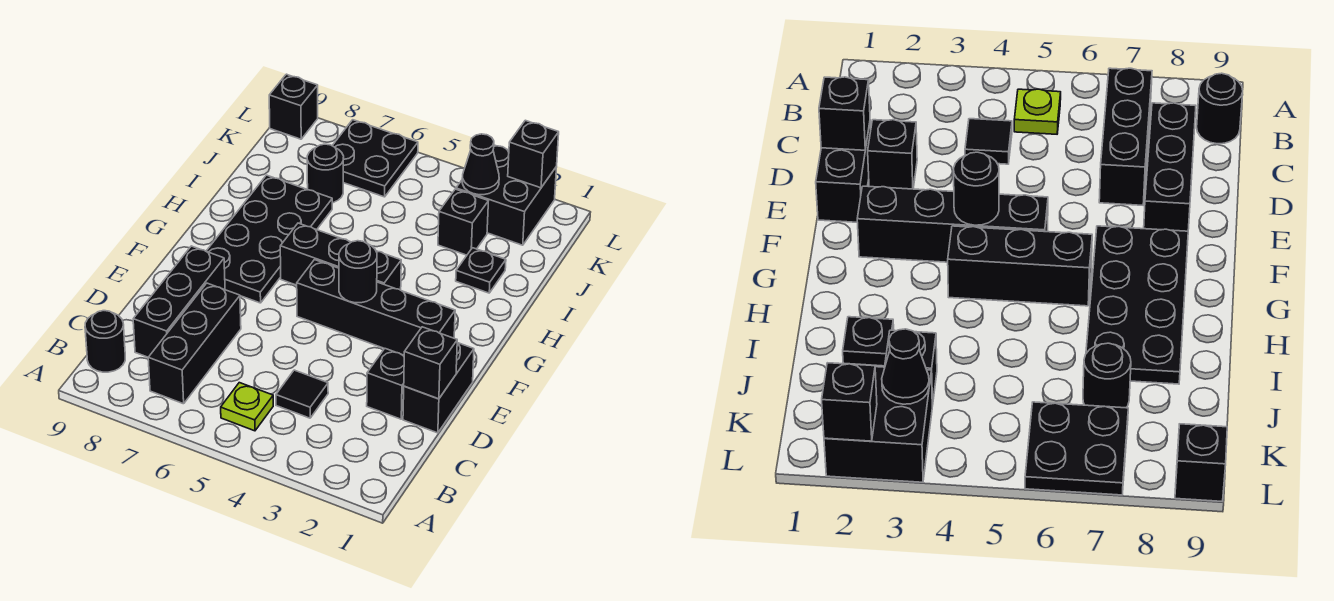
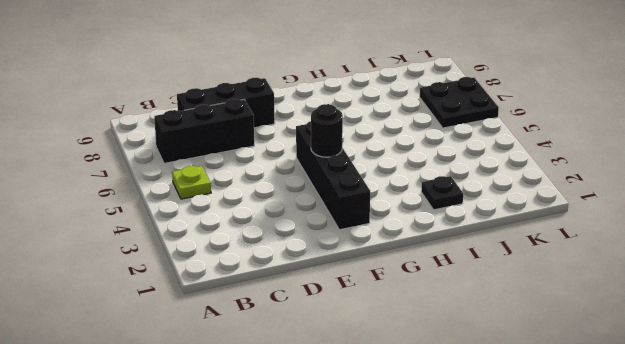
none -> black 1x1 round brick [85,311,125,372]
none -> black 1x1 tile [276,370,328,418]
none -> black 1x2 brick [403,343,474,433]

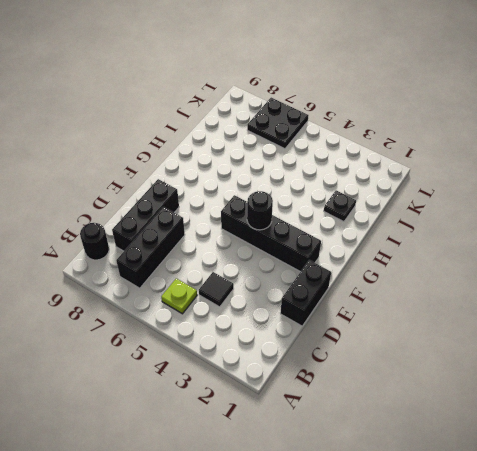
none -> black 1x1 brick [367,349,404,419]
none -> black 2x4 plate [206,175,332,303]
none -> black 1x3 brick [280,223,401,290]

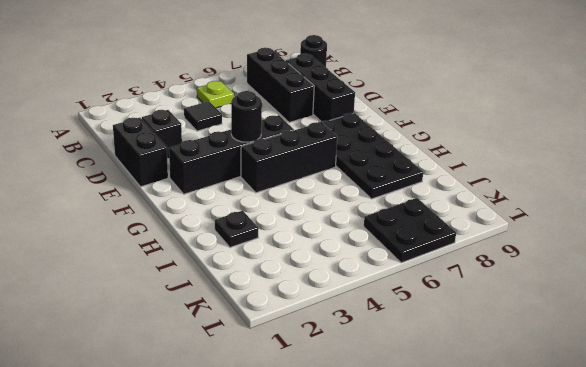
none -> black 1x1 brick [438,189,488,255]
none -> black 1x1 round brick [307,144,344,203]
none -> black 2x2 brick [456,145,557,245]

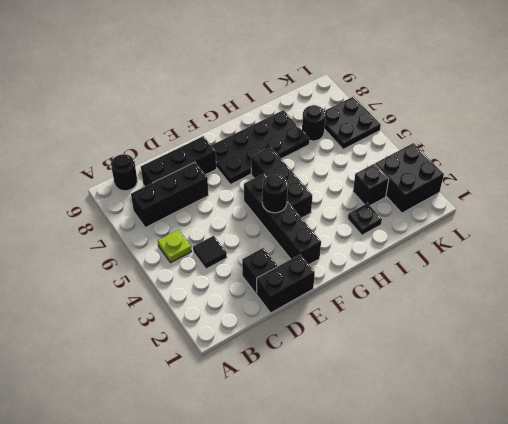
none -> black 1x1 brick [269,74,318,139]
none -> black 1x1 brick [404,327,457,399]
none -> black 1x1 cone [462,134,499,195]

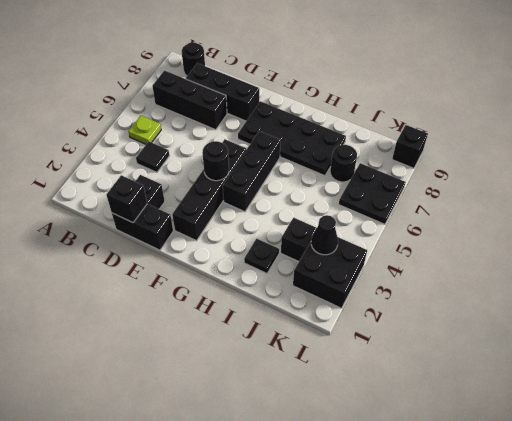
none -> black 1x1 brick [508,120,559,188]

